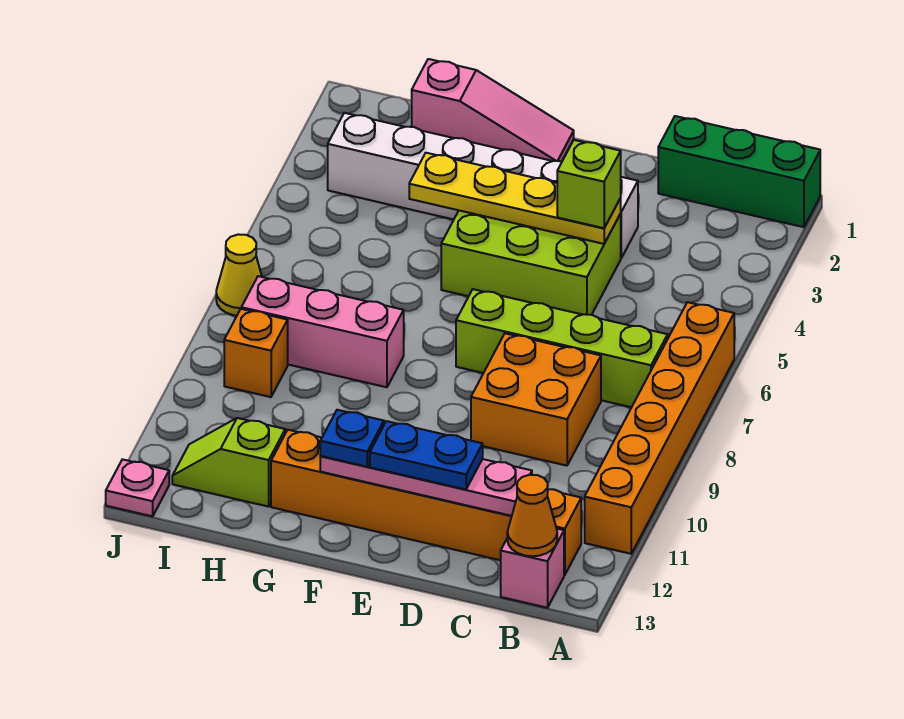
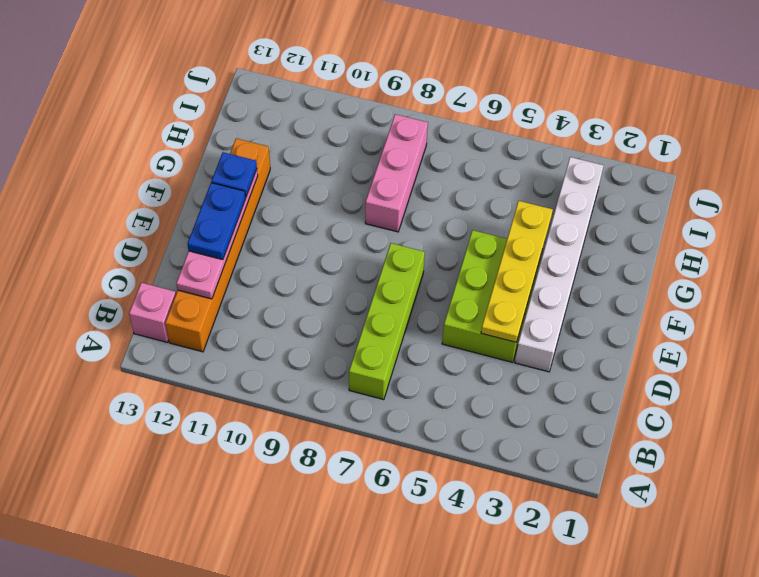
none -> green 1x3 brick [658,116,820,227]
none -> orange 1x6 brick [585,302,734,554]
none -> orange 2x2 brick [471,333,601,466]

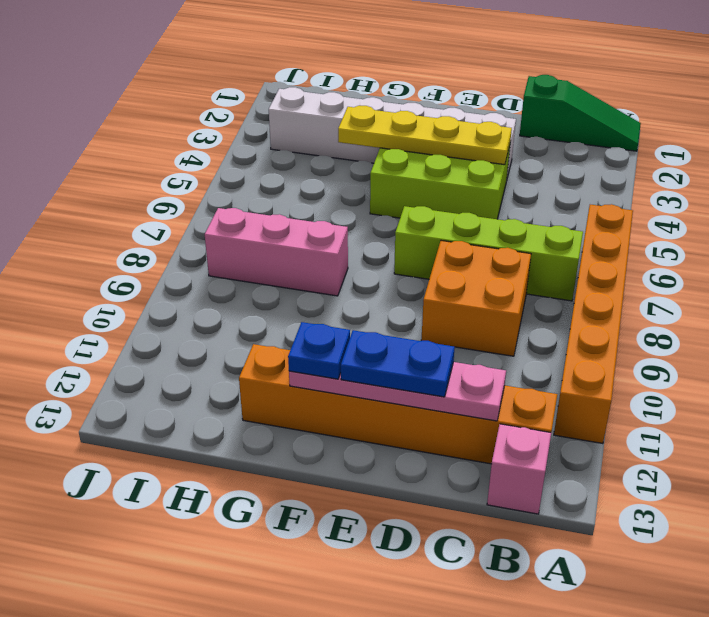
green 1x3 slope [520,75,641,151] -> green 1x3 brick [658,116,820,227]
none -> pink 1x3 slope [412,59,574,161]
none -> lime 1x2 slope [172,418,285,507]
none -> orange 1x1 brick [224,309,288,397]

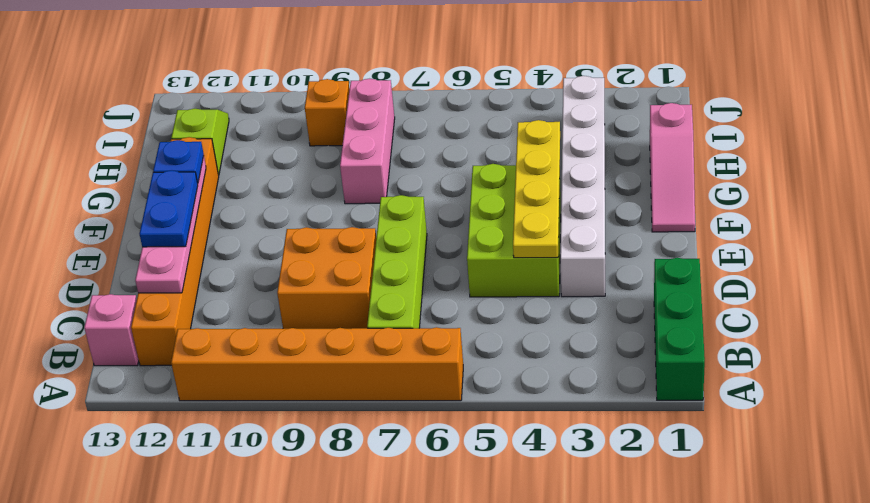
none -> yellow 1x1 cone [216,234,262,316]
none -> pink 1x1 plate [106,459,169,516]
none -> orange 1x1 cone [507,475,557,556]

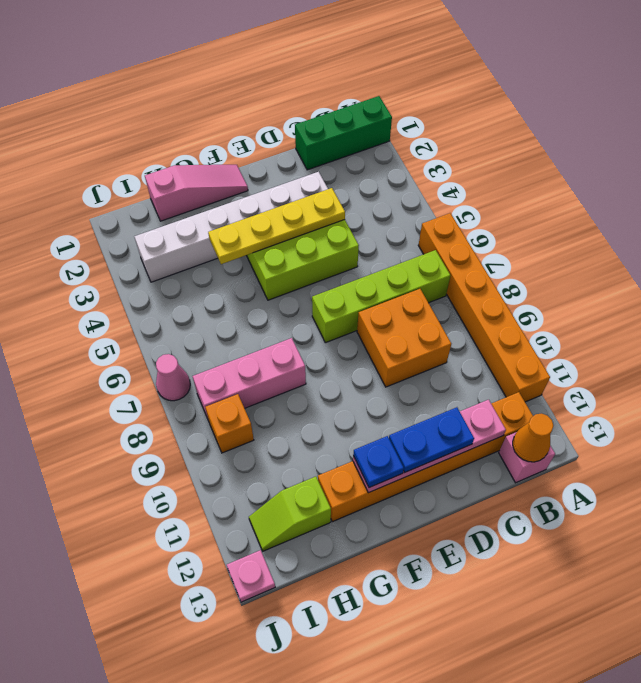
pink 1x1 cone [156,354,190,401] -> yellow 1x1 cone [216,234,262,316]
none -> lime 1x1 brick [557,140,621,228]

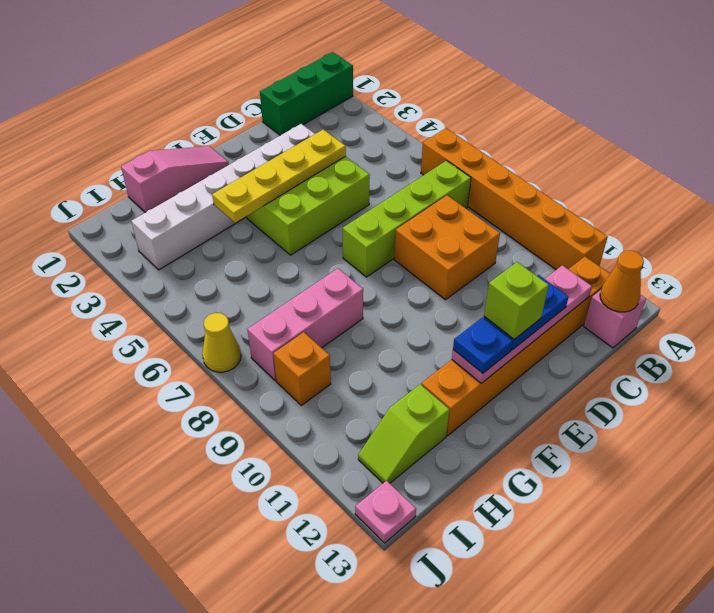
lime 1x1 brick [484,262,549,339] -> lime 1x1 brick moved to [557,140,621,228]

